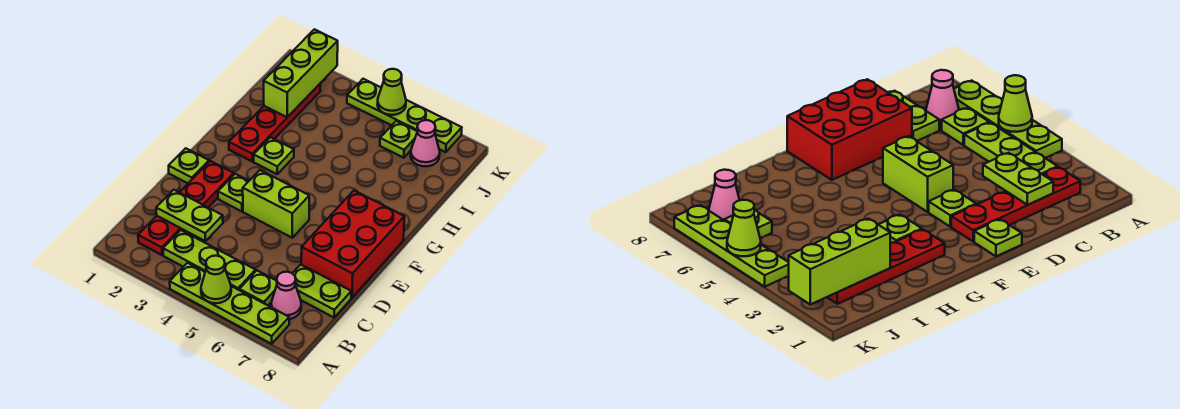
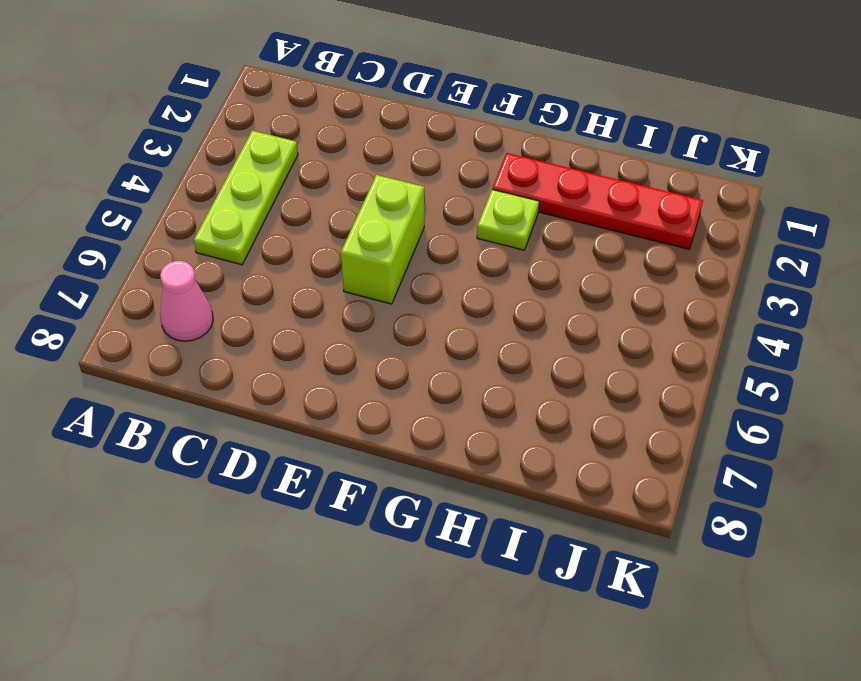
none -> lime 1x4 plate [170,263,289,344]
none -> red 1x4 plate [138,161,234,255]
none -> lime 1x1 plate [239,271,277,305]

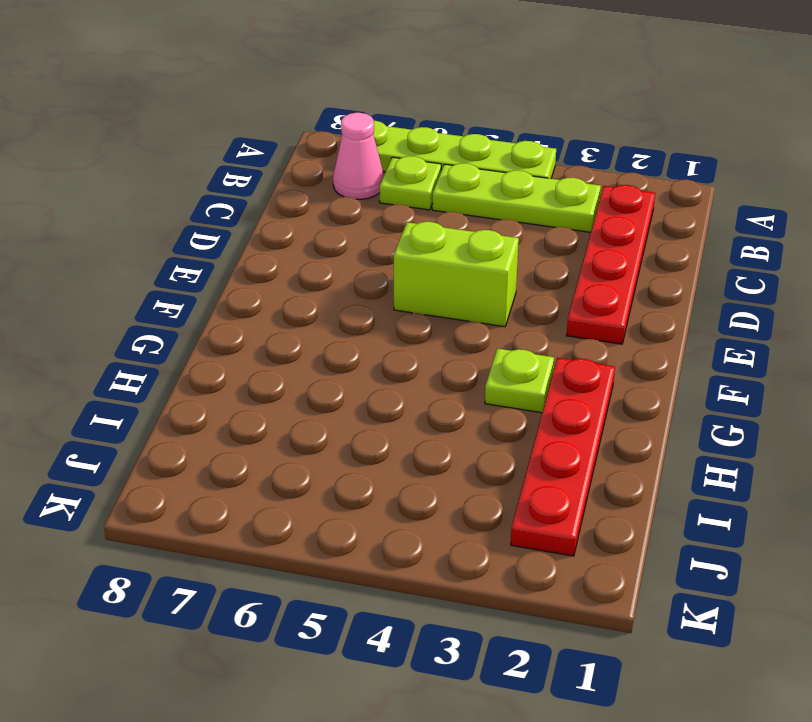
none -> lime 1x2 plate [292,264,351,317]
none -> red 2x3 brick [301,191,404,298]
none -> lime 1x1 plate [169,148,209,183]

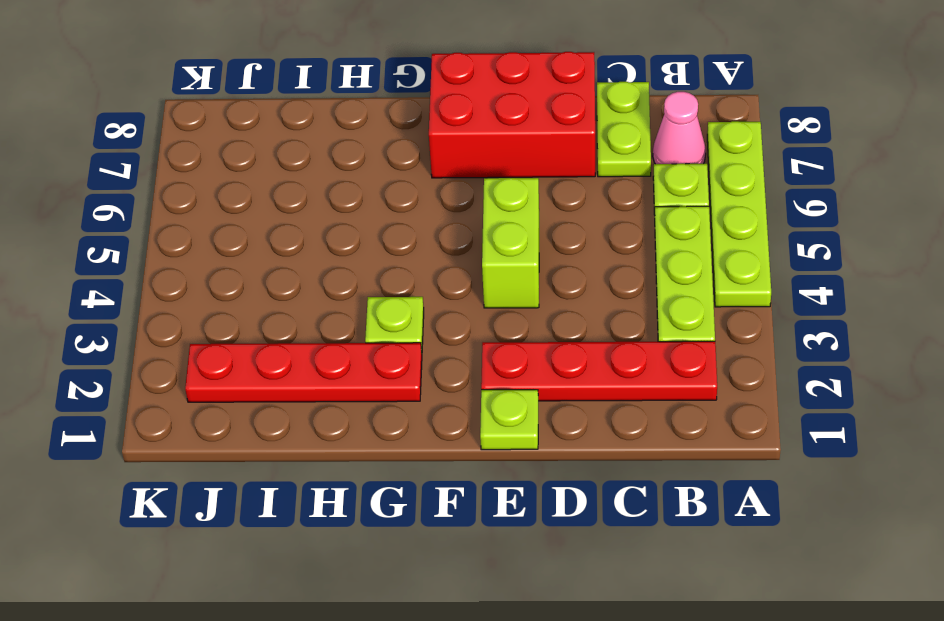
none -> lime 1x1 plate [218,174,249,211]
none -> lime 1x1 plate [380,121,417,158]
none -> pink 1x1 cone [411,120,440,166]

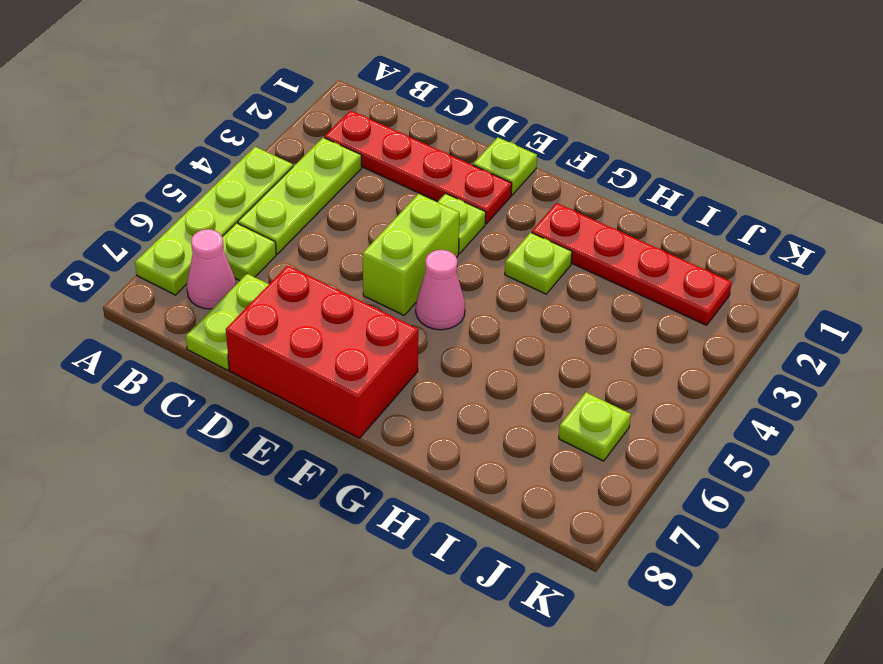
pink 1x1 cone [416,250,465,330] -> pink 1x1 cone moved to [411,120,440,166]
none -> lime 1x4 plate [347,79,462,152]
none -> lime 1x1 cone [201,256,231,303]
none -> lime 1x2 plate [156,190,223,241]

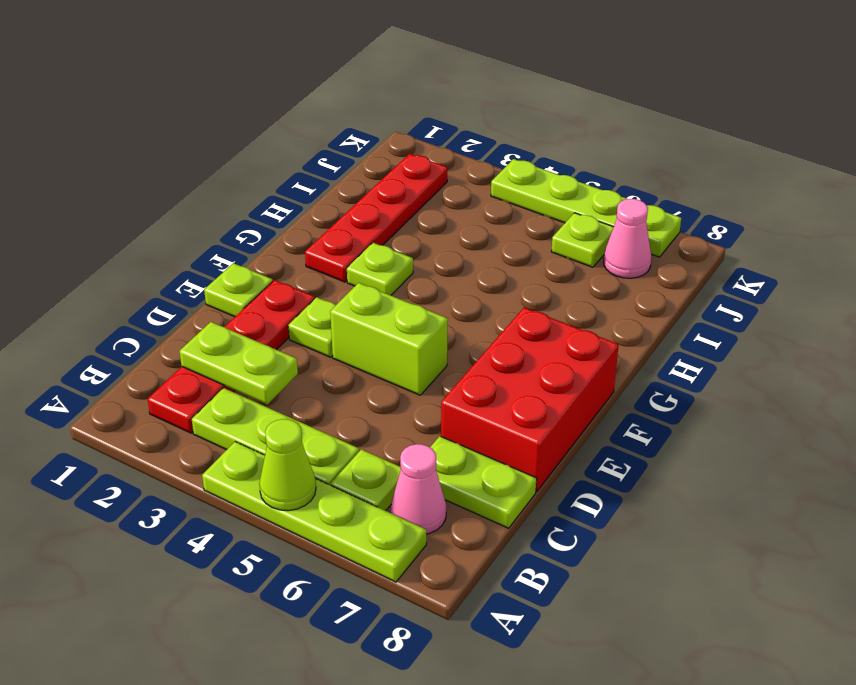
none -> lime 1x3 brick [264,29,338,117]
none -> lime 1x1 cone [377,69,406,115]

